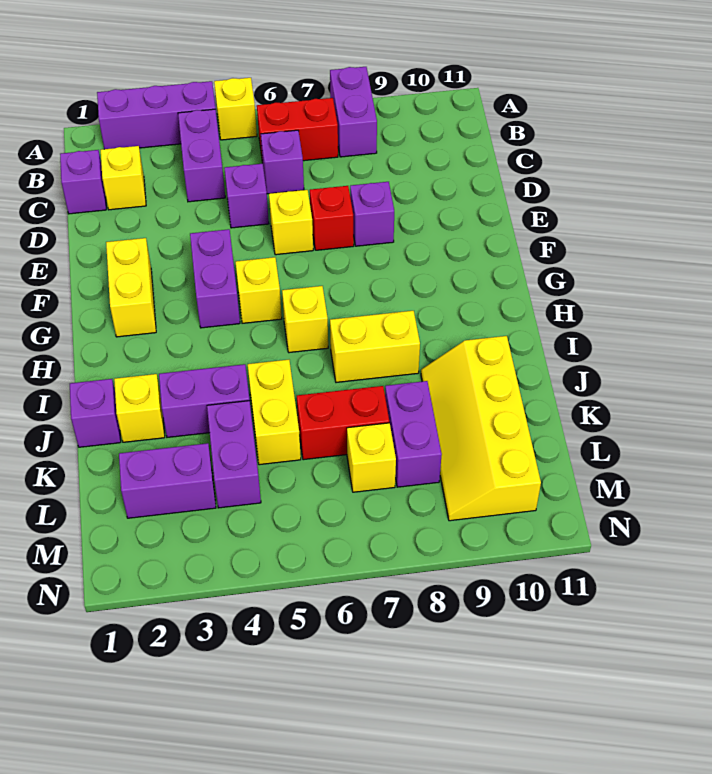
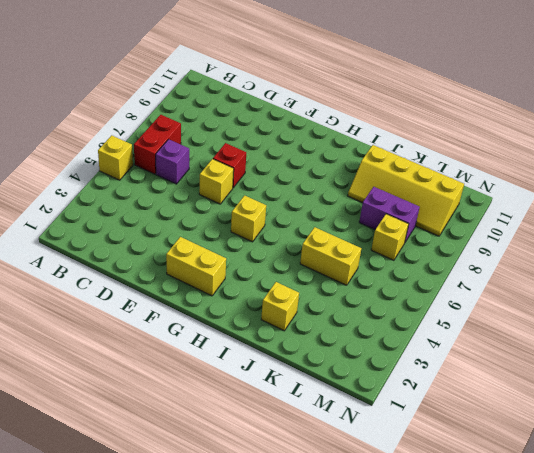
none -> purple 1x3 brick [97,81,215,149]
none -> purple 1x2 brick [330,67,377,157]
none -> purple 1x2 brick [178,109,225,202]

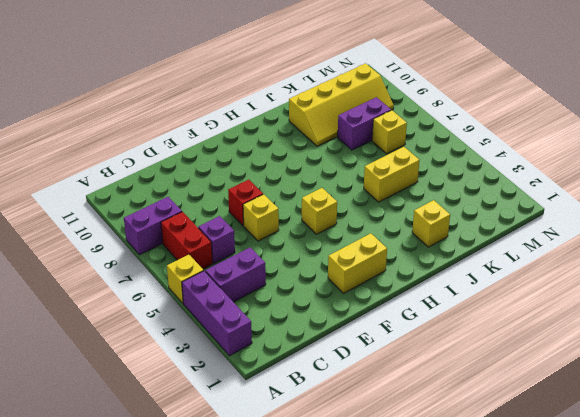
none -> purple 1x1 brick [60,150,106,214]
none -> yellow 1x1 brick [101,146,146,210]
none -> purple 1x1 brick [224,164,269,228]

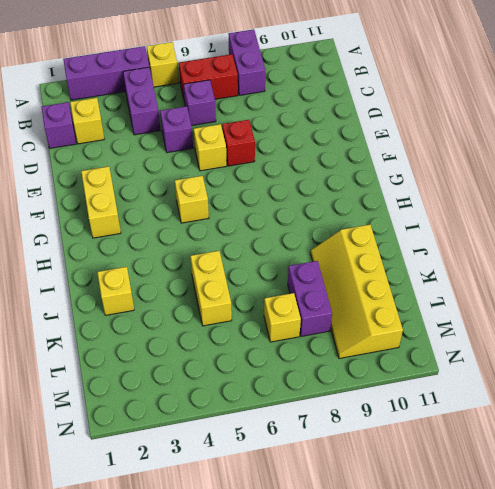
none -> purple 1x1 brick [350,182,394,246]
none -> purple 1x2 brick [190,229,240,328]
none -> yellow 1x1 brick [282,286,328,353]

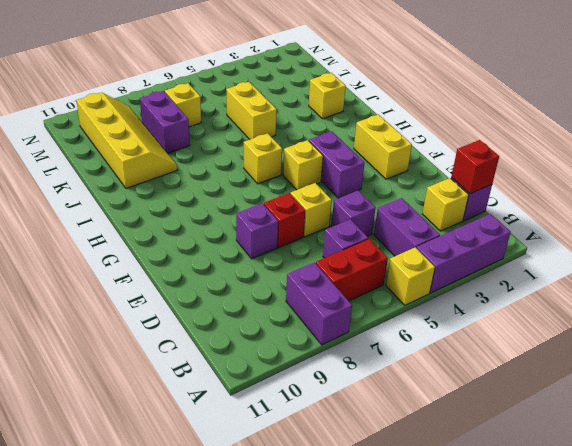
red 1x1 brick [451,140,499,194] -> none
none -> yellow 1x2 brick [330,311,420,382]
none -> purple 1x1 brick [70,379,121,447]
none -> purple 1x2 brick [159,364,250,437]

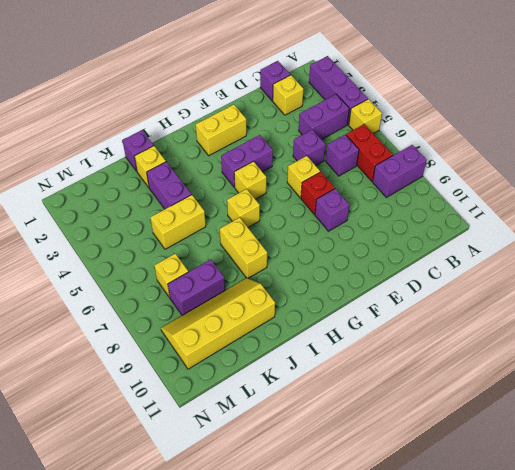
none -> purple 1x2 brick [207,401,261,508]
none -> red 1x2 brick [297,386,389,460]
none -> purple 1x2 brick [119,443,216,518]

